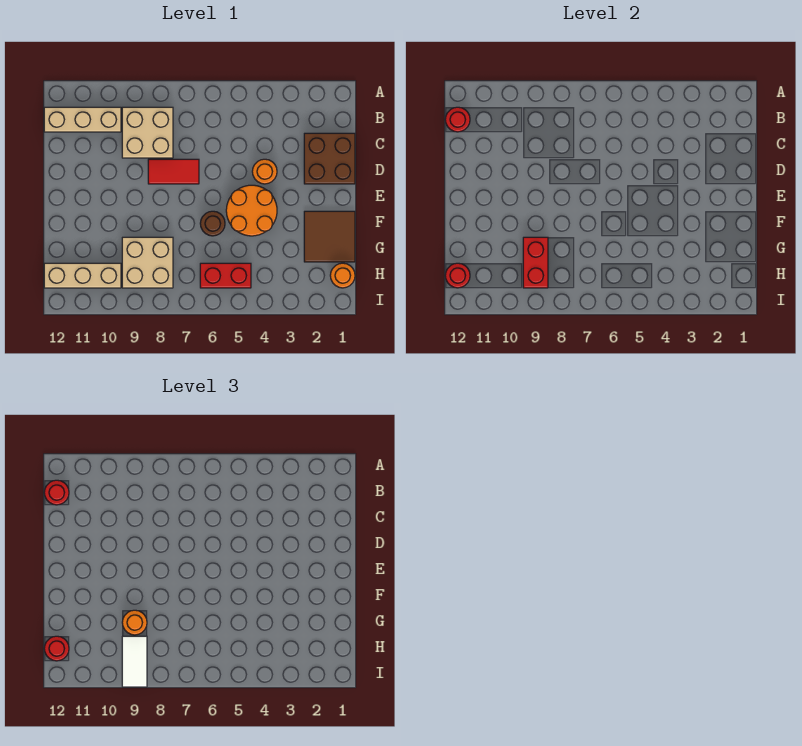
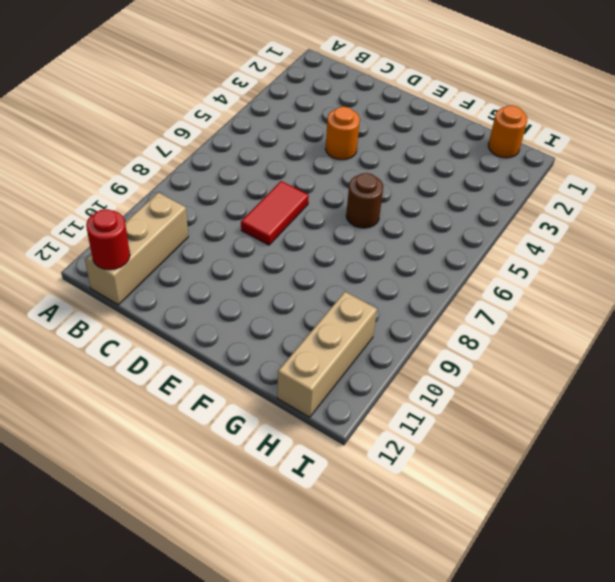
none -> tan 2x2 brick [122,107,173,158]
none -> brown 2x2 brick [304,133,355,184]
none -> orange 2x2 round brick [226,185,277,236]

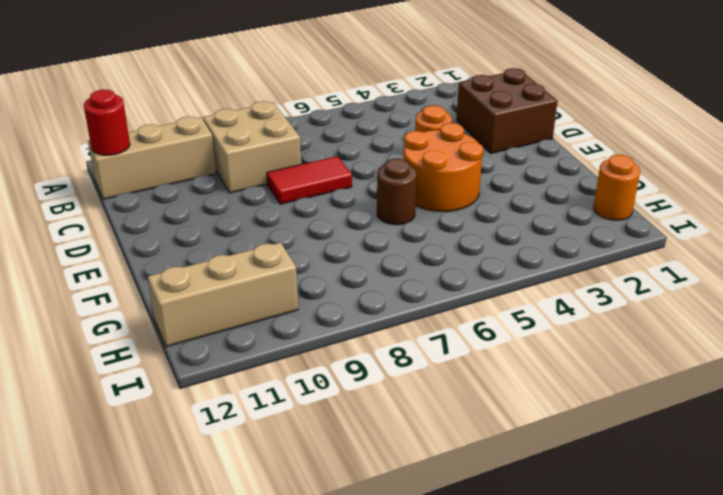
none -> brown 2x2 tile [304,211,355,262]
none -> tan 2x2 brick [122,237,173,288]
none -> red 1x2 brick [200,263,251,288]

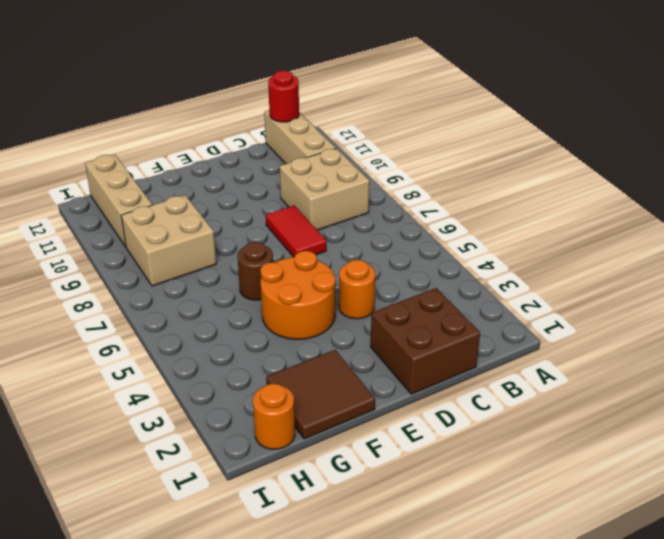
none -> red 1x2 brick [200,263,251,288]
none -> red 1x2 brick [523,237,548,288]
none -> red 1x1 round brick [445,263,470,288]

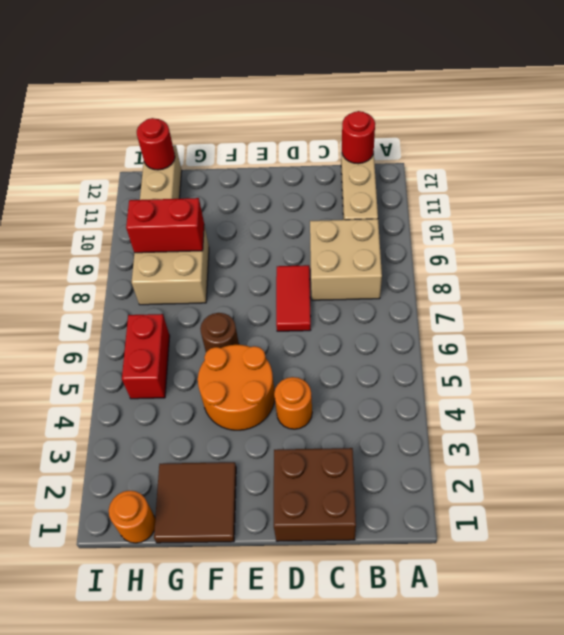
none -> red 1x1 round brick [44,480,69,505]
none -> orange 1x1 round brick [122,610,147,635]
none -> white 1x2 tile [122,636,147,687]

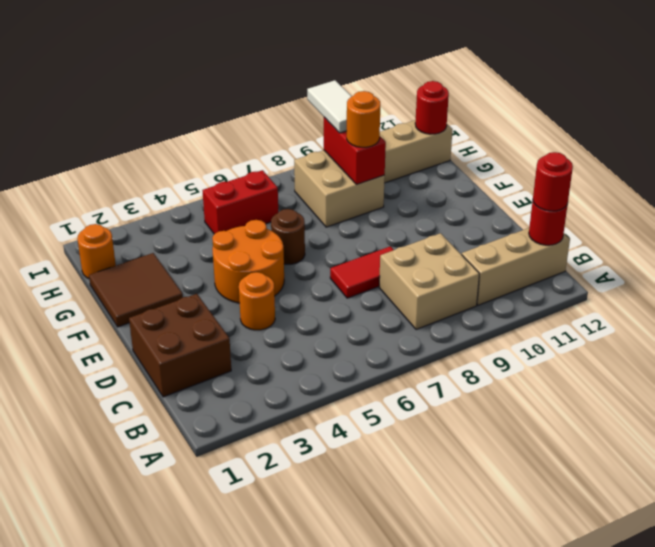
none -> red 1x1 round brick [44,636,69,661]

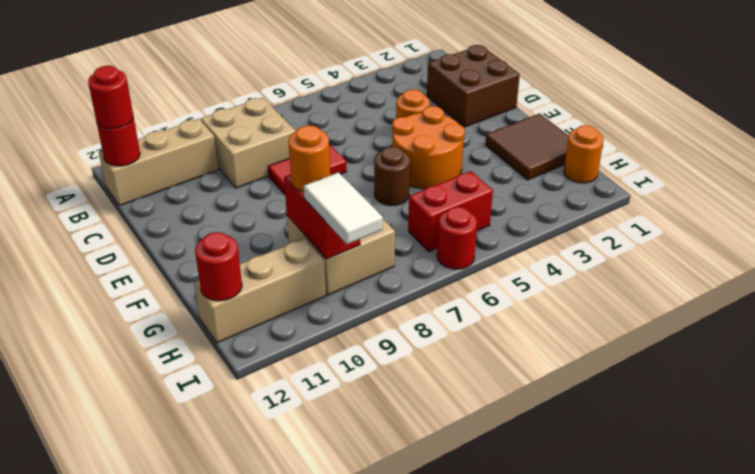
red 1x1 round brick [437,207,477,269] -> red 1x1 round brick moved to [44,636,69,661]

